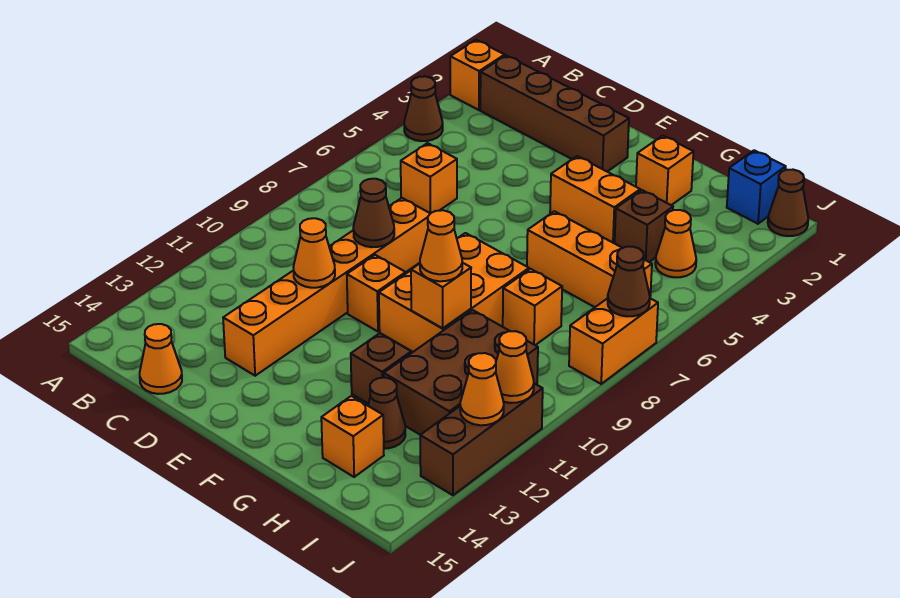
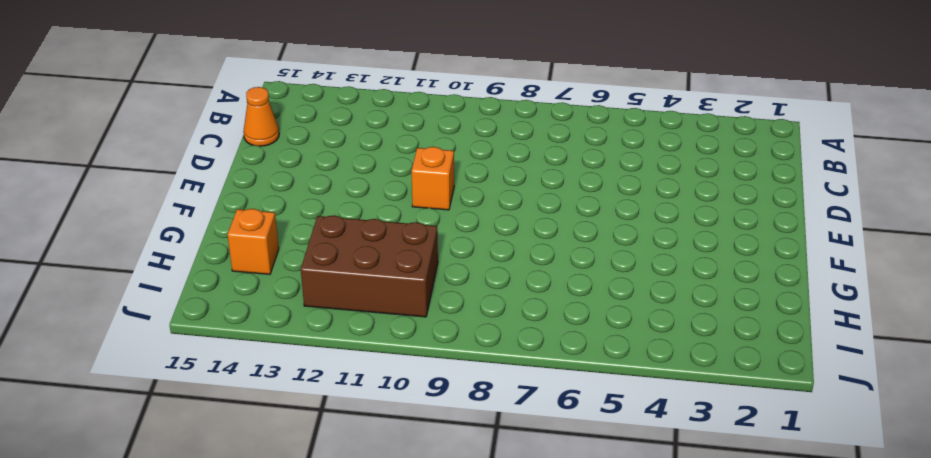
none -> orange 1x1 brick [450,40,505,110]
none -> brown 1x1 cone [404,76,443,141]
none -> brown 1x4 brick [480,55,629,172]

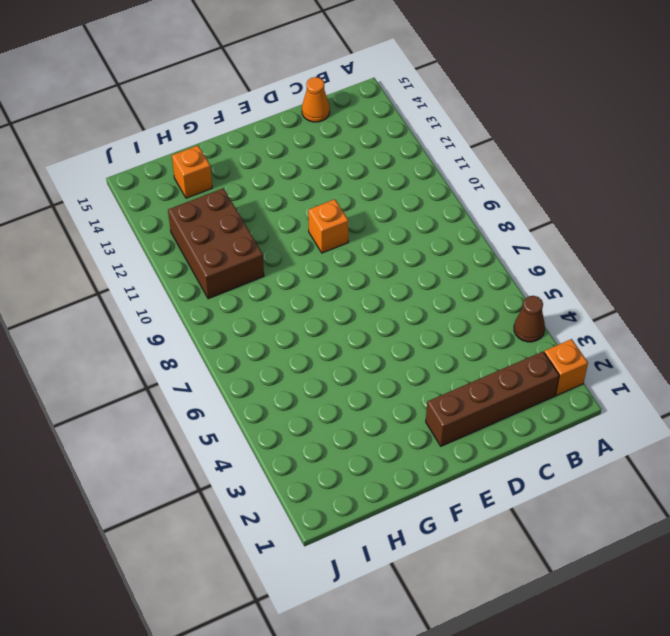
none -> orange 1x1 brick [401,143,457,213]
none -> orange 1x6 brick [223,198,430,376]
none -> orange 1x2 brick [550,156,640,243]

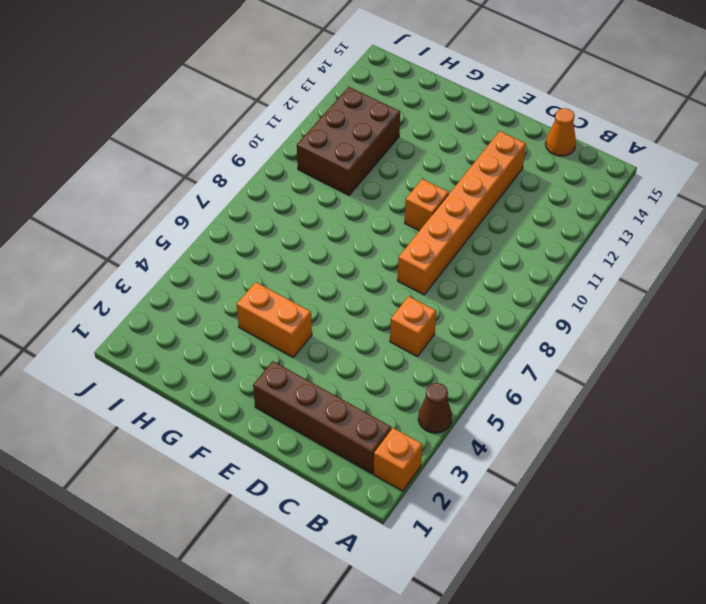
none -> orange 2x3 brick [379,233,529,352]
none -> orange 1x1 brick [636,136,693,205]
none -> orange 1x3 brick [527,211,652,307]

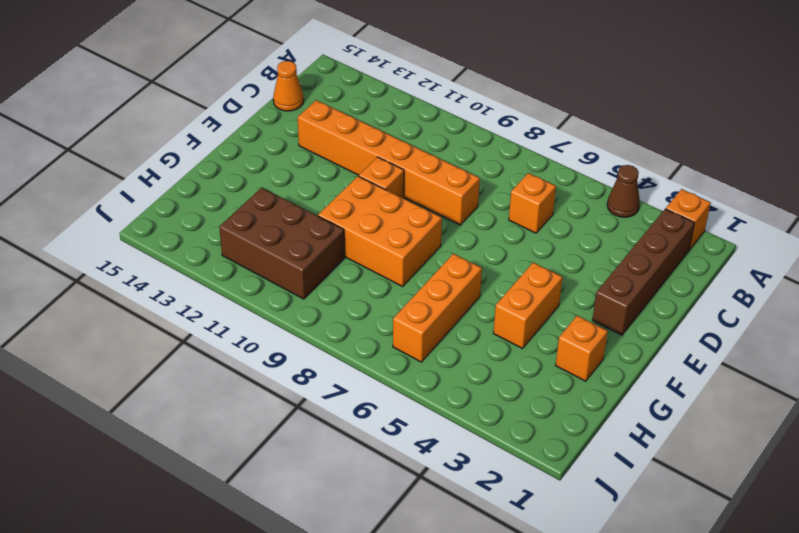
none -> brown 1x1 brick [351,333,411,404]
none -> brown 1x1 brick [615,190,673,262]
none -> orange 1x1 brick [503,269,562,345]

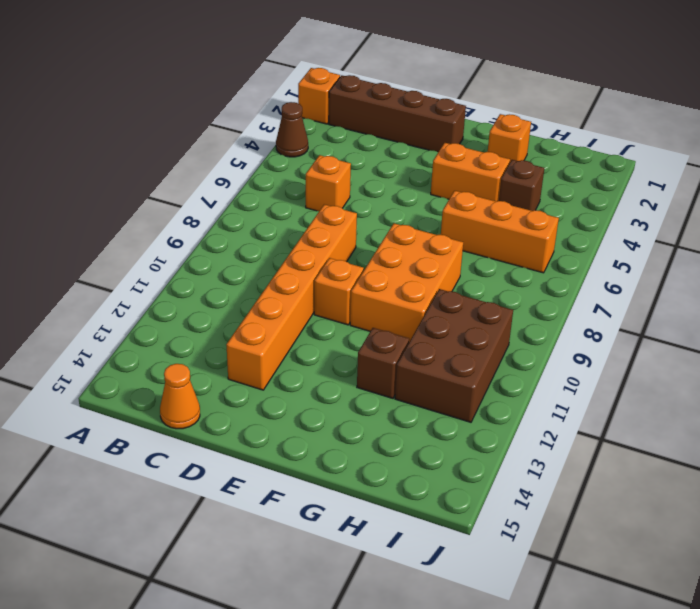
none -> orange 1x1 brick [503,269,562,345]
none -> brown 1x1 cone [368,378,405,449]
none -> orange 1x1 brick [321,396,384,477]

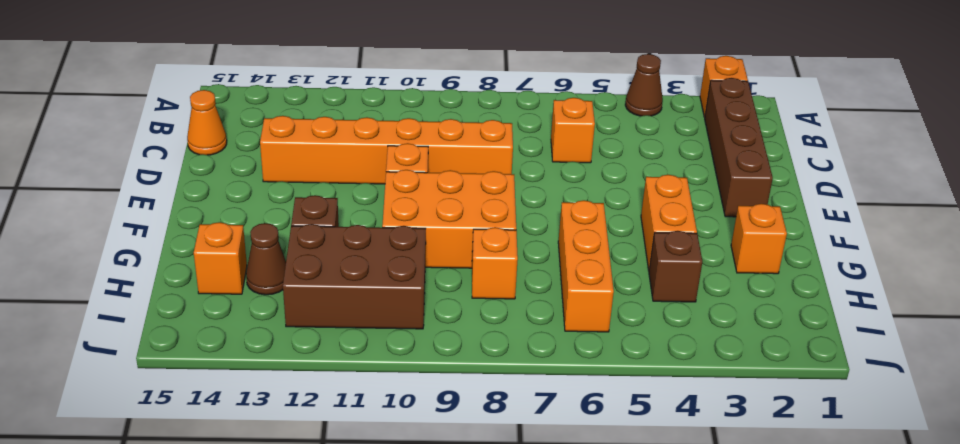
none -> blue 1x1 brick [727,150,786,224]
none -> orange 1x1 cone [655,210,696,277]
none -> brown 1x1 cone [768,170,808,236]

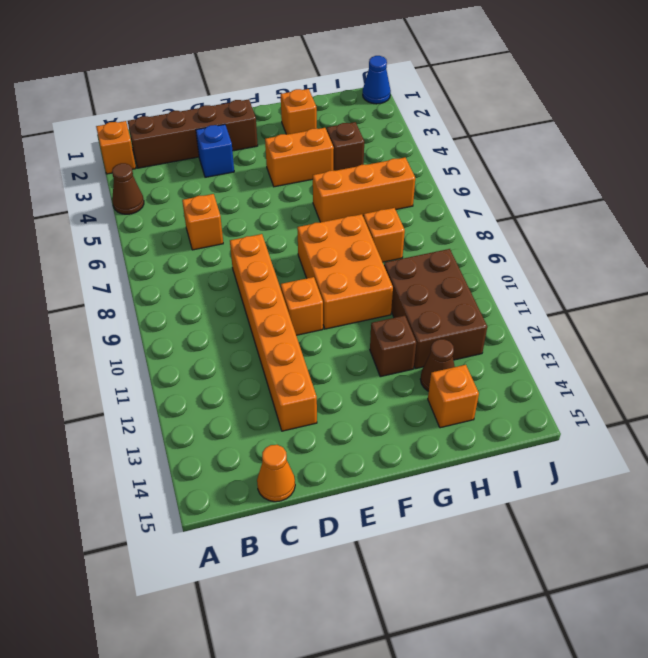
blue 1x1 brick [196,124,234,177] -> blue 1x1 brick moved to [727,150,786,224]
blue 1x1 cone [363,56,391,104] -> brown 1x1 cone [768,170,808,236]
none -> orange 1x1 cone [655,210,696,277]
none -> orange 1x2 brick [569,298,658,384]
none -> brown 1x3 brick [420,383,543,495]

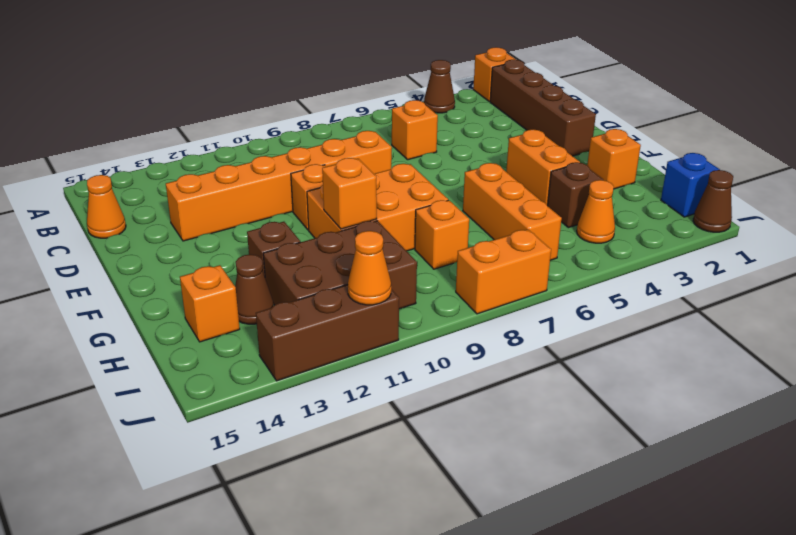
none -> brown 1x1 cone [353,179,394,247]
none -> orange 1x1 cone [293,218,335,288]
none -> brown 1x1 cone [608,247,650,316]

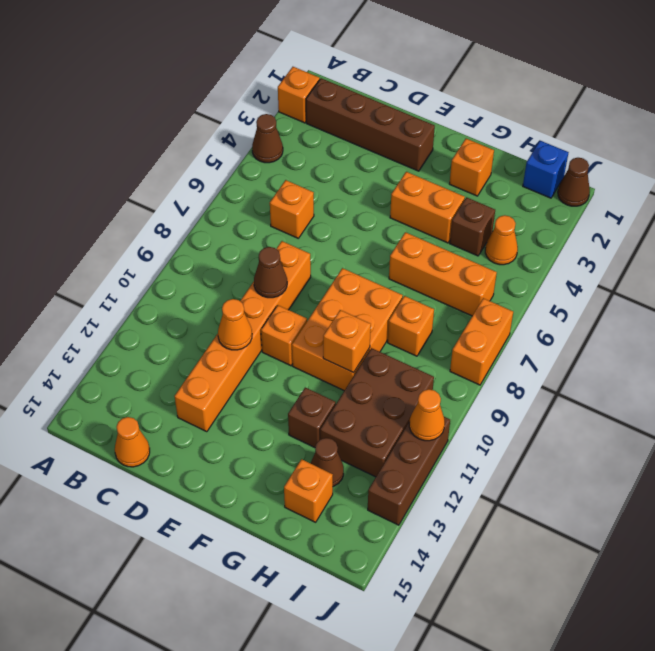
none -> brown 1x1 cone [608,247,650,316]
none -> orange 1x1 cone [460,353,504,425]
none -> orange 1x1 cone [420,210,462,281]

